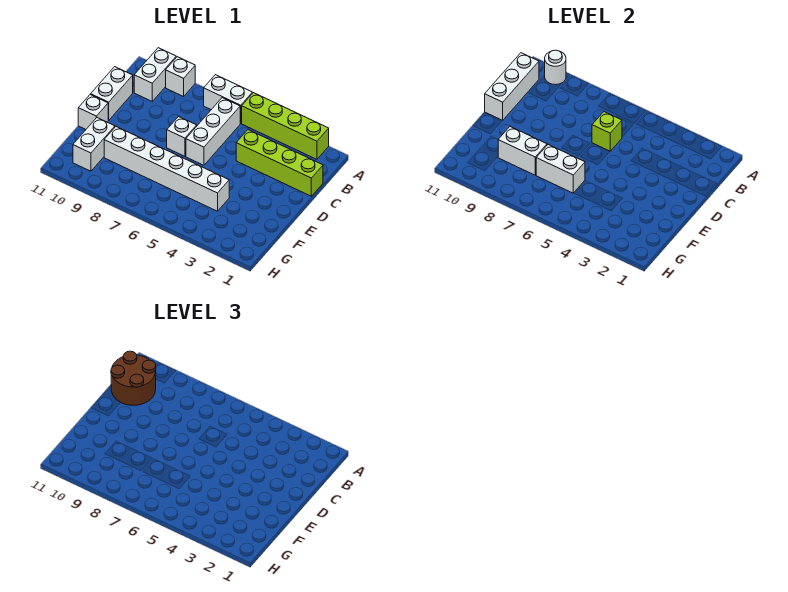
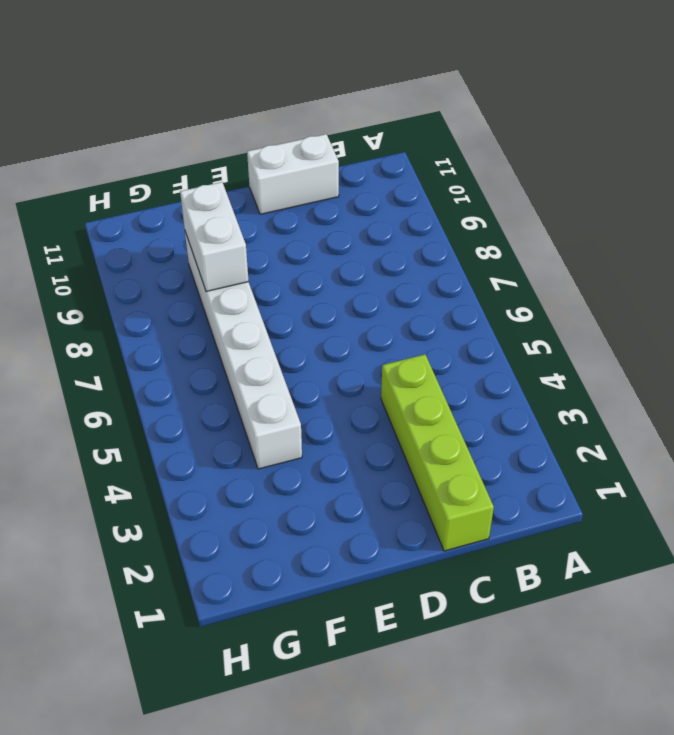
none -> lime 1x4 brick [242,93,329,159]
none -> white 1x2 brick [204,75,252,123]
none -> white 1x1 brick [166,57,195,97]

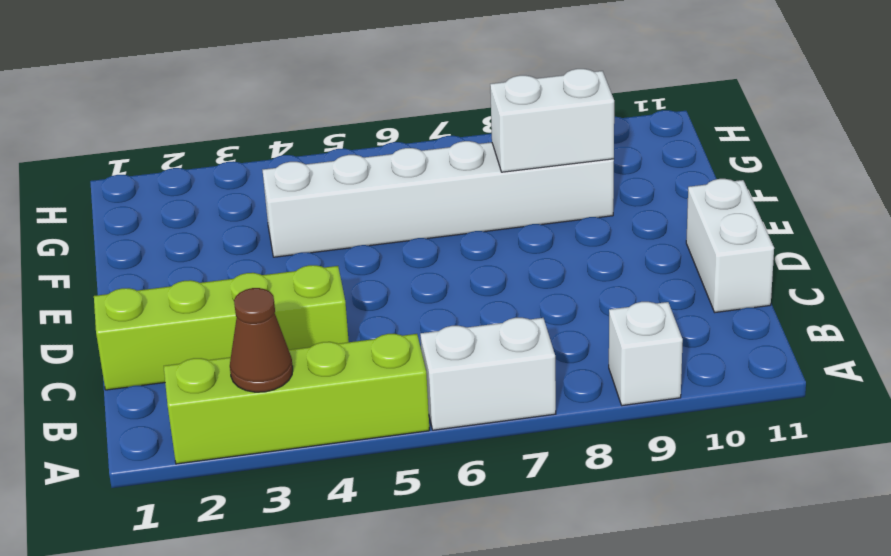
brown 1x1 cone [230,288,293,392] -> none
none -> white 1x2 brick [134,48,176,101]
none -> white 1x3 brick [186,98,241,165]
none -> white 1x1 brick [167,117,197,156]

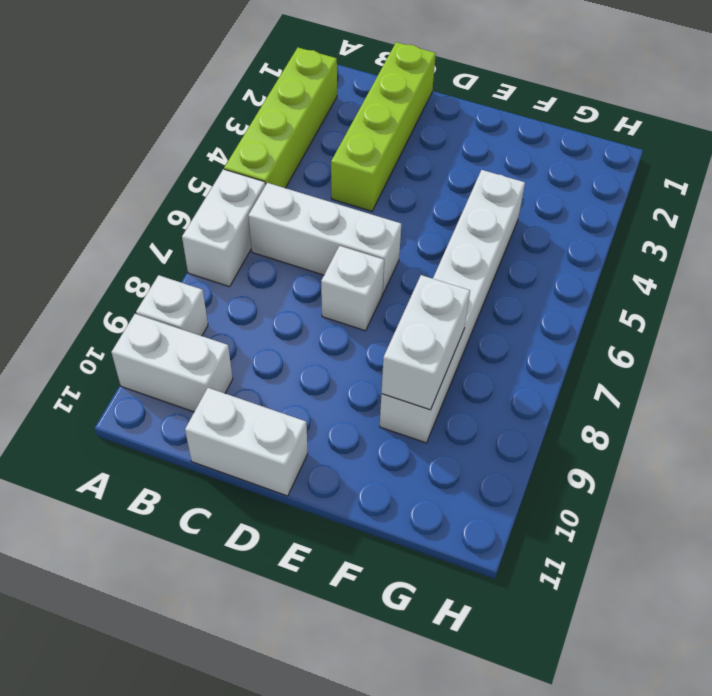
none -> white 1x1 brick [78,94,108,129]
none -> white 1x2 brick [73,118,115,171]
none -> white 1x1 round brick [545,50,566,85]

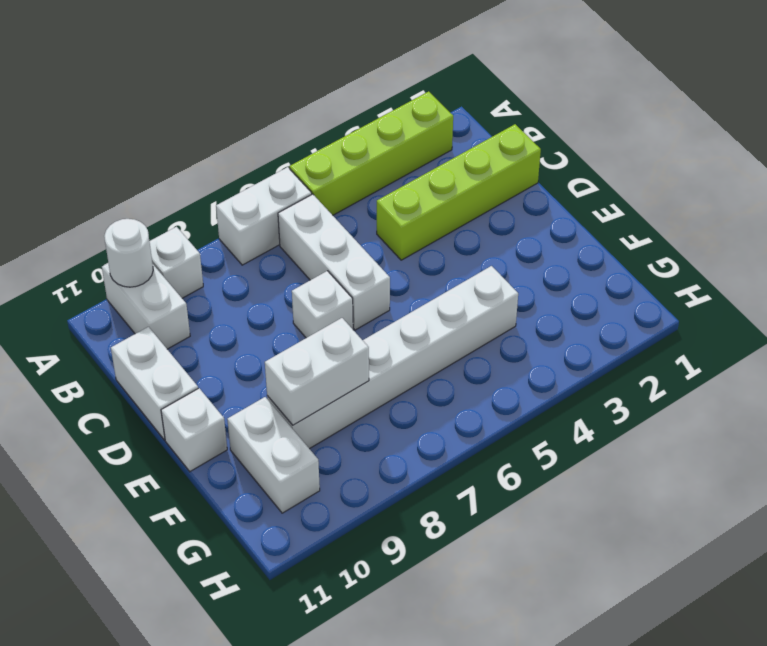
none -> white 1x3 brick [485,53,539,120]
none -> lime 1x1 brick [592,112,622,151]
none -> white 1x2 brick [536,145,585,193]

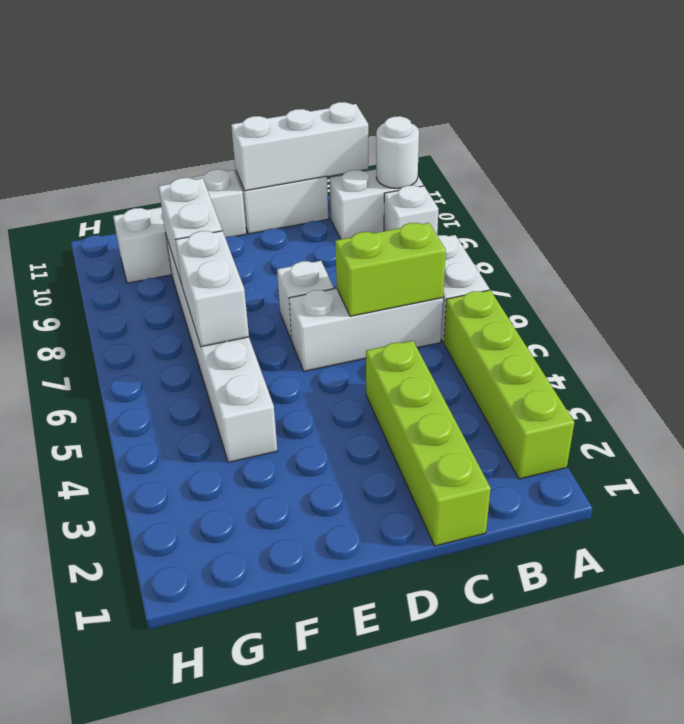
lime 1x2 brick [335,223,446,316] -> lime 1x1 brick [592,112,622,151]
none -> brown 2x2 round brick [111,351,156,405]

